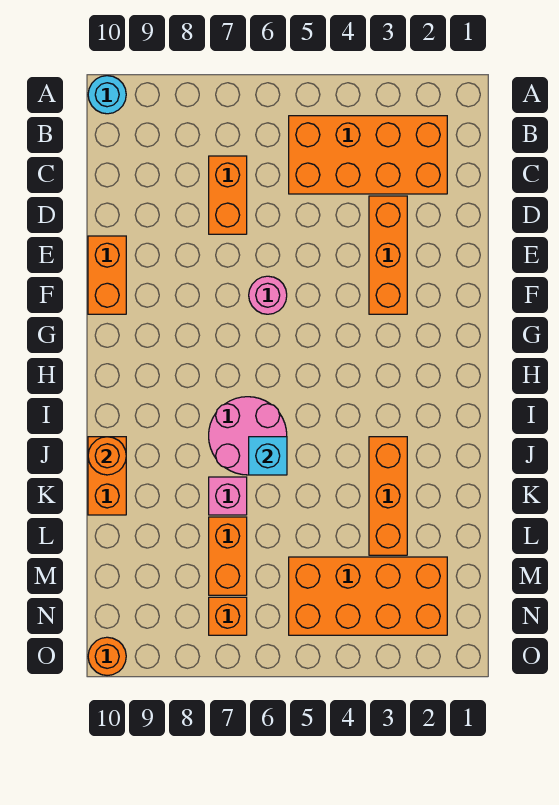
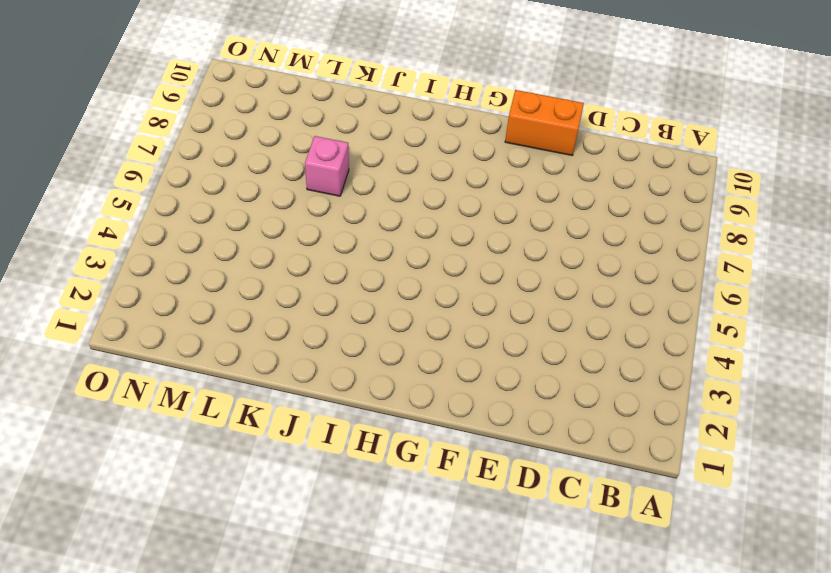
none -> cyan 1x1 round brick [88,76,126,114]
none -> orange 2x4 brick [289,116,447,194]
none -> orange 1x2 brick [209,156,247,234]

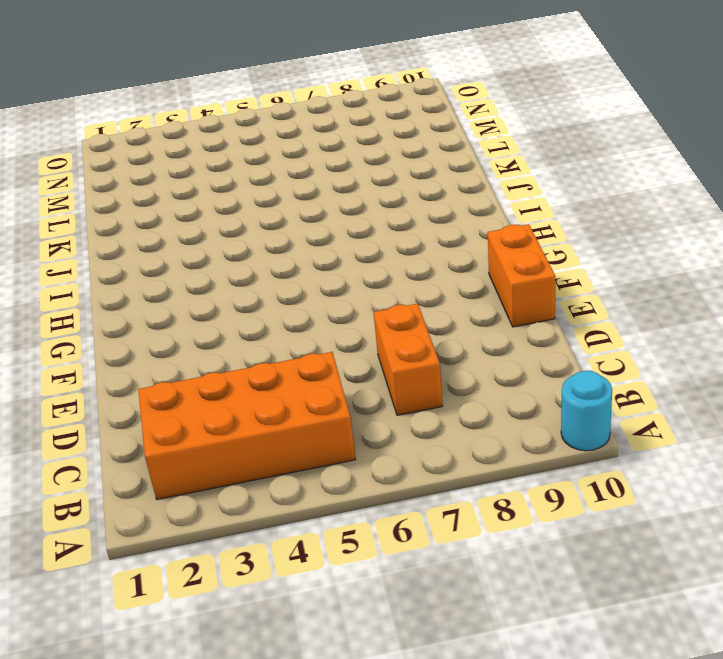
none -> orange 1x3 brick [369,196,407,314]
none -> pink 1x1 round brick [249,276,287,314]
none -> pink 2x2 round brick [209,397,287,475]

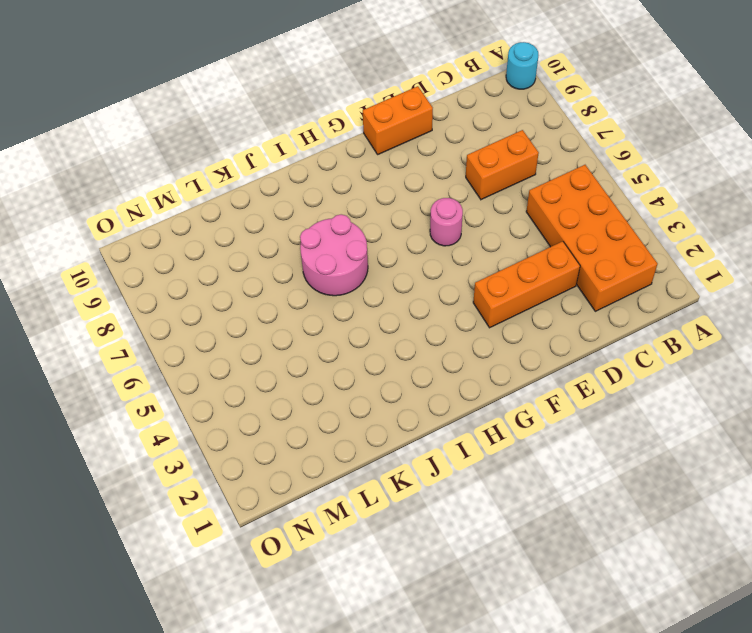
none -> orange 1x3 brick [369,437,407,555]
none -> orange 1x2 brick [88,437,126,515]
none -> pink 1x1 brick [209,477,247,515]

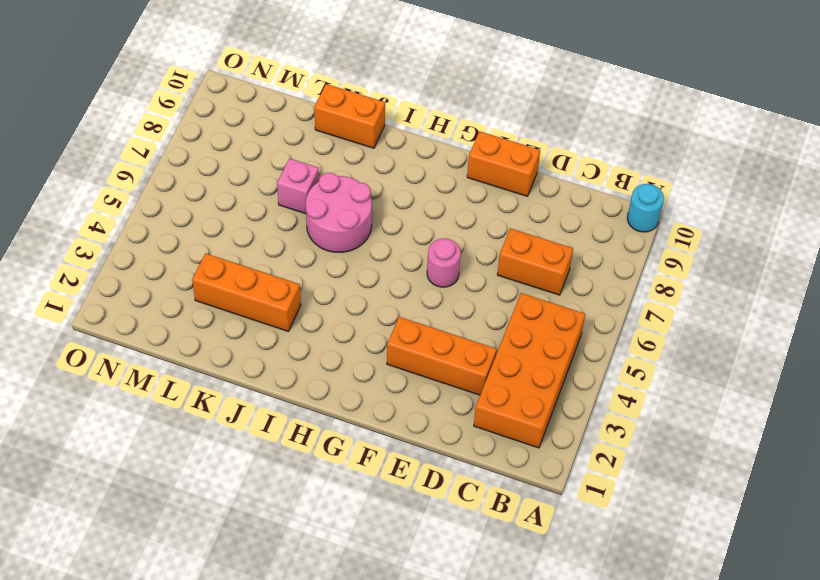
none -> orange 1x2 brick [209,517,247,595]
none -> orange 2x4 brick [289,557,447,635]
none -> orange 1x1 brick [209,597,247,635]

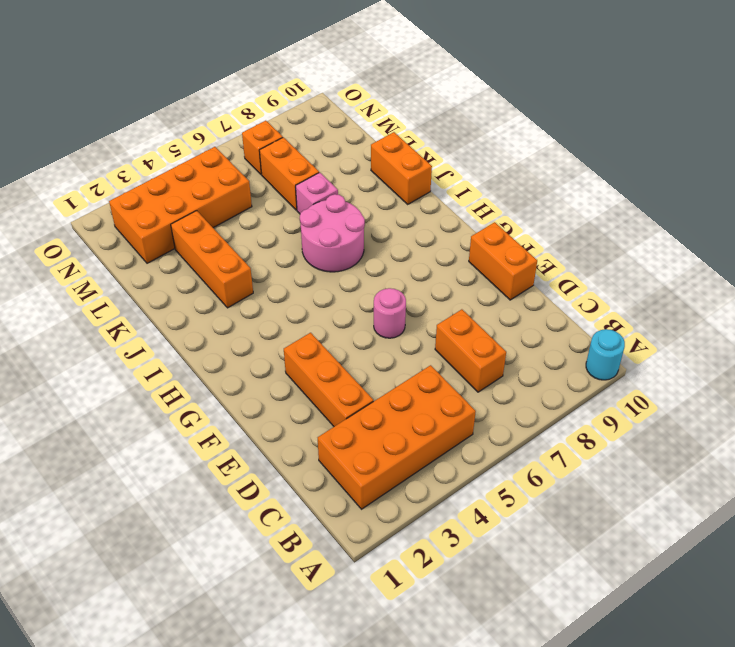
none -> orange 1x1 round brick [88,637,126,676]
none -> cyan 1x1 brick [249,437,287,475]
none -> orange 1x1 round brick [88,437,126,475]

